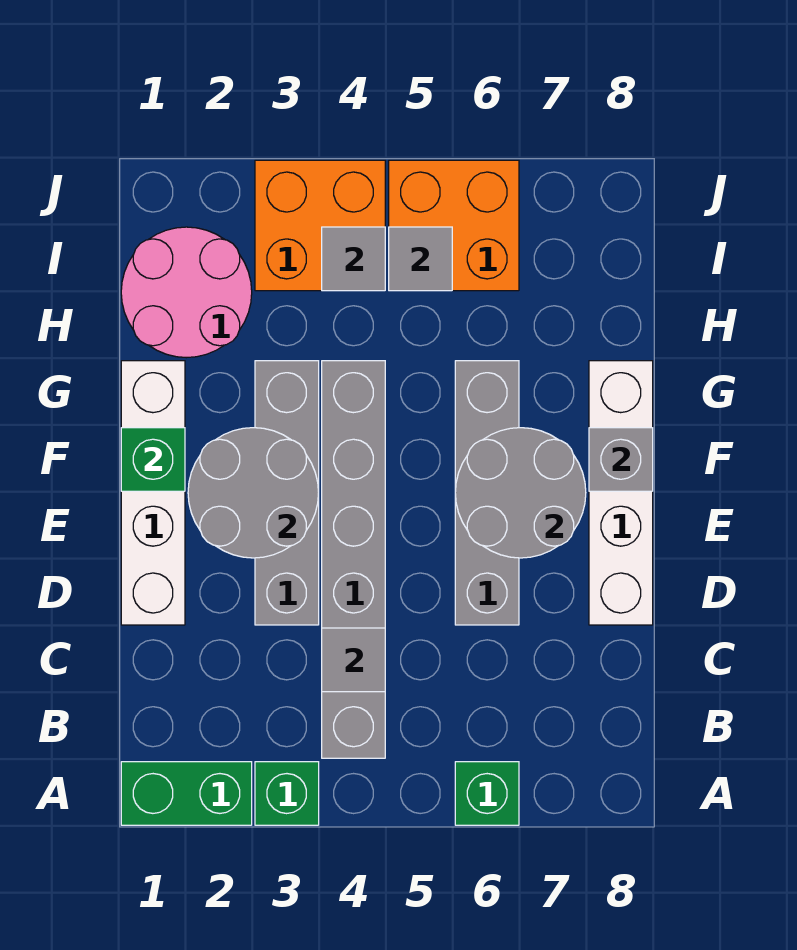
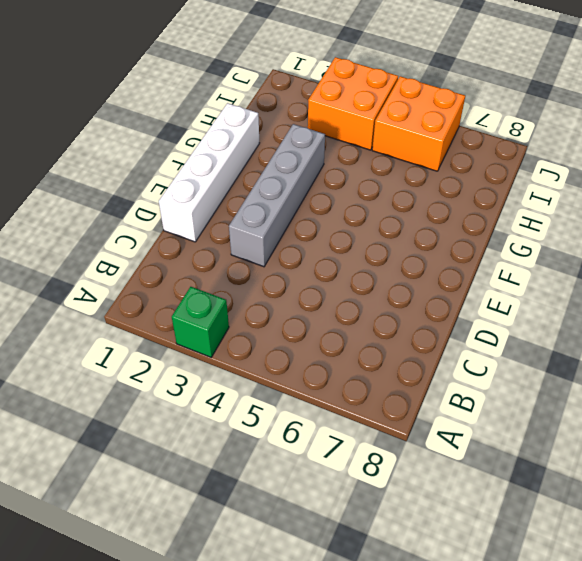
none -> green 1x2 brick [121,762,252,825]
none -> green 1x1 brick [455,762,519,825]
none -> grey 1x6 brick [322,361,385,758]

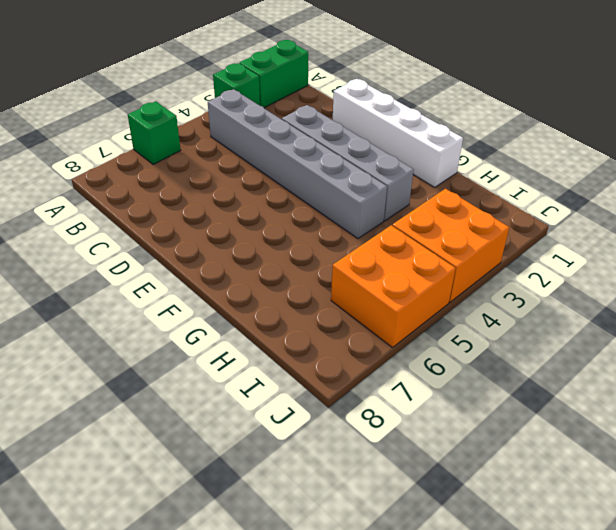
none -> grey 1x4 brick [455,361,519,625]
none -> white 1x4 brick [589,361,653,625]
none -> pink 2x2 round brick [121,227,252,358]

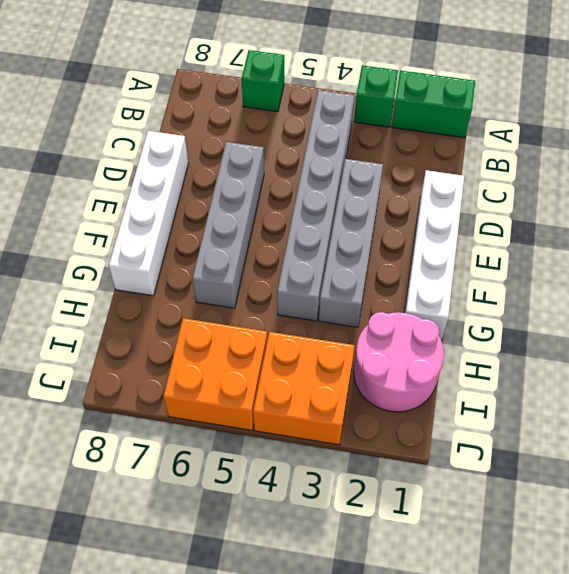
none -> grey 1x1 tile [322,628,385,692]
none -> grey 2x2 round brick [188,428,319,558]
none -> grey 2x2 round brick [455,428,586,558]

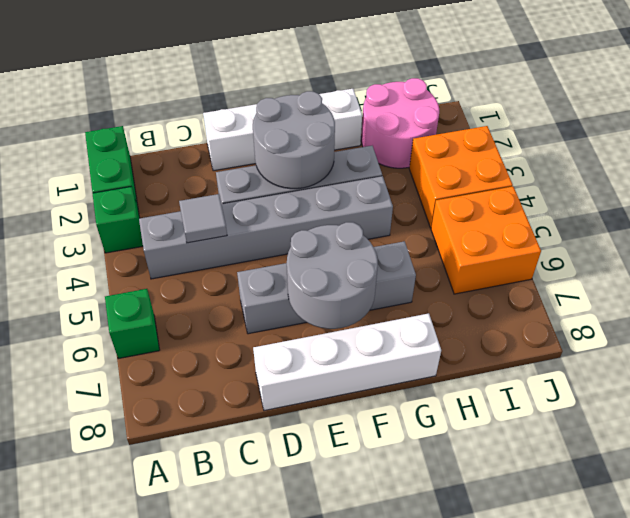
none -> green 1x1 brick [121,428,185,491]
none -> grey 1x1 brick [589,428,653,491]
none -> grey 1x1 tile [322,227,385,291]

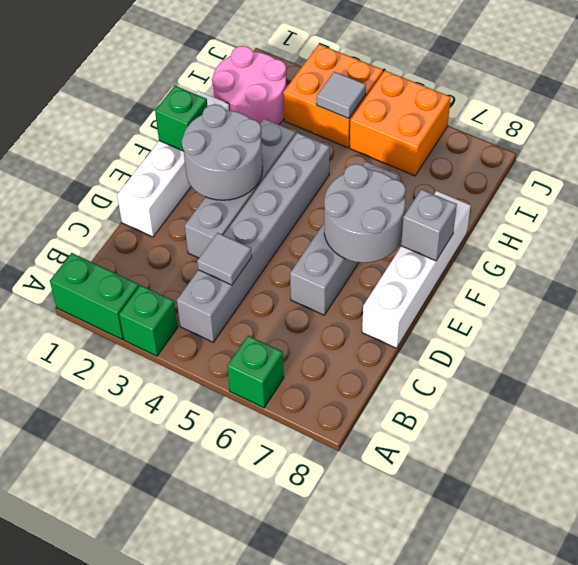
none -> grey 1x1 tile [389,227,452,291]

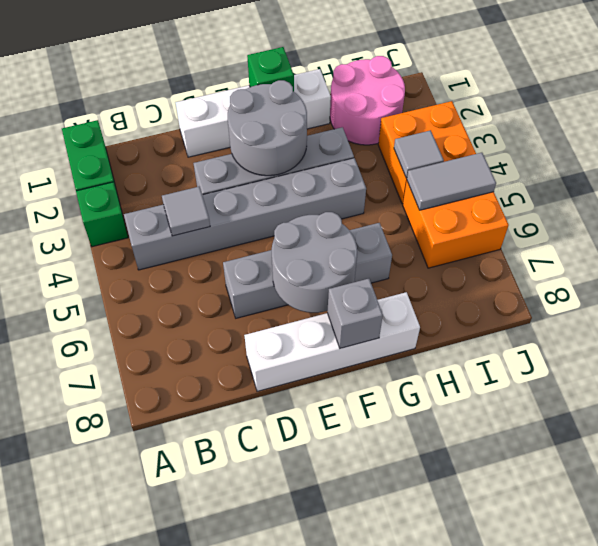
grey 1x2 tile [407,153,496,210] -> grey 1x1 tile [389,227,452,291]
none -> green 1x1 brick [455,762,519,825]

